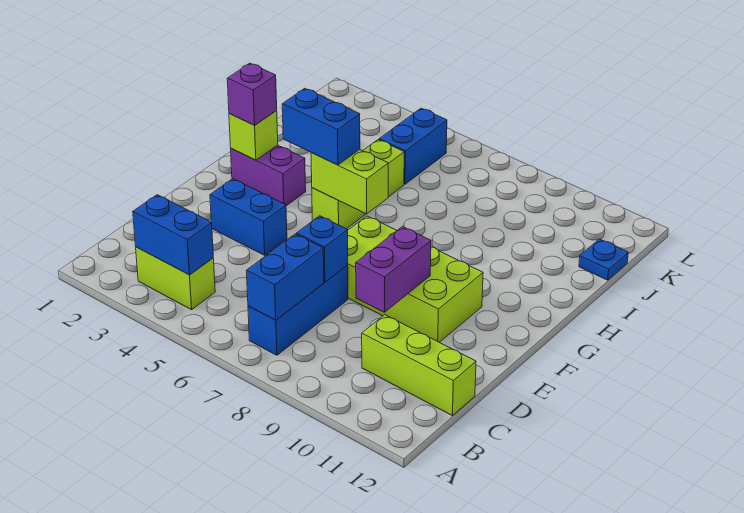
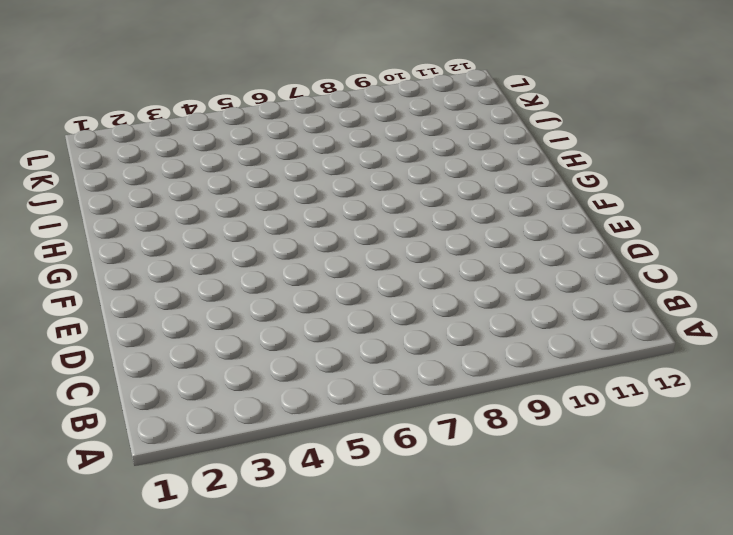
none -> lime 1x2 brick [136,247,215,310]
none -> blue 1x3 brick [248,265,348,355]
none -> lime 1x3 brick [362,315,476,415]

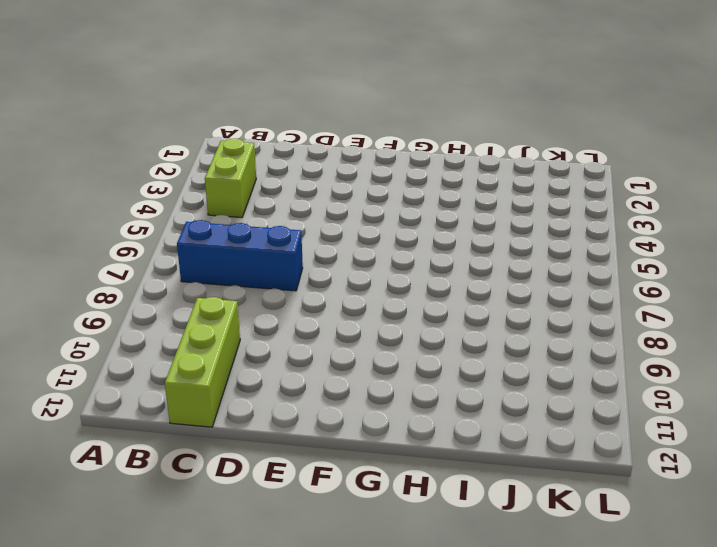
none -> blue 1x2 brick [210,179,287,255]
none -> lime 2x4 brick [348,216,483,342]
none -> purple 1x2 brick [231,145,306,206]

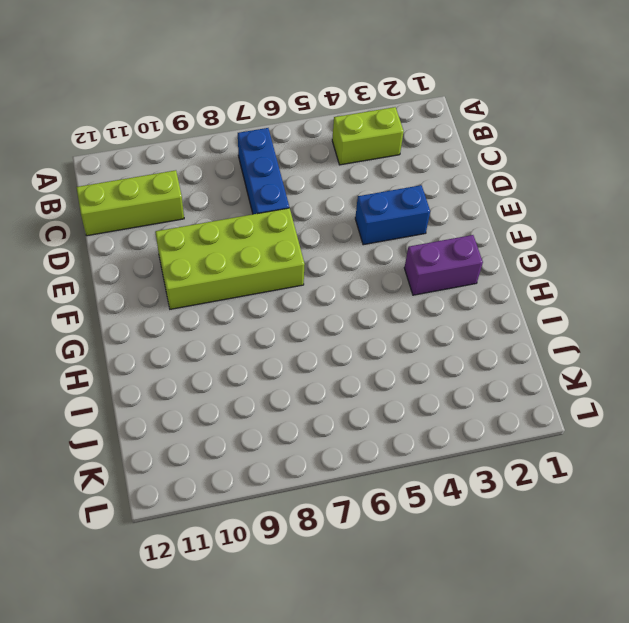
none -> lime 1x3 brick [312,140,404,229]
none -> blue 1x2 brick [379,108,447,184]
none -> blue 1x1 plate [579,239,628,280]

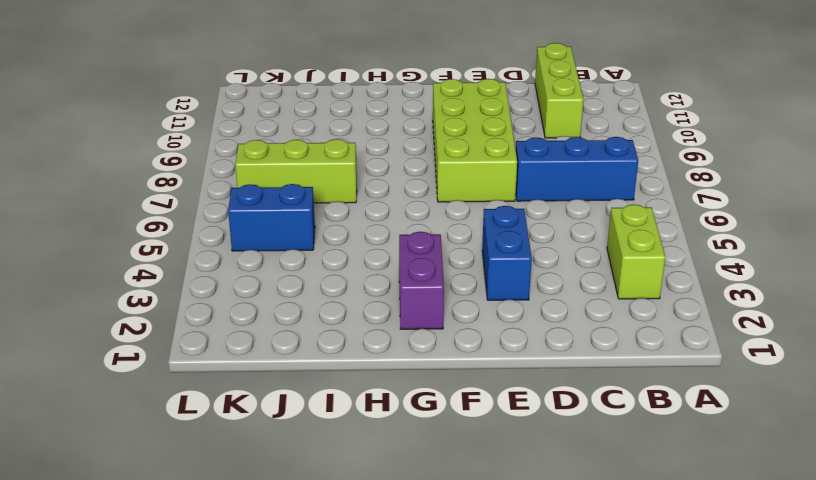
lime 1x3 brick [235,139,357,203] -> lime 1x3 brick moved to [312,140,404,229]
none -> blue 1x1 plate [579,239,628,280]
none -> blue 1x2 brick [133,195,213,275]
none -> blue 1x2 brick [247,234,324,320]

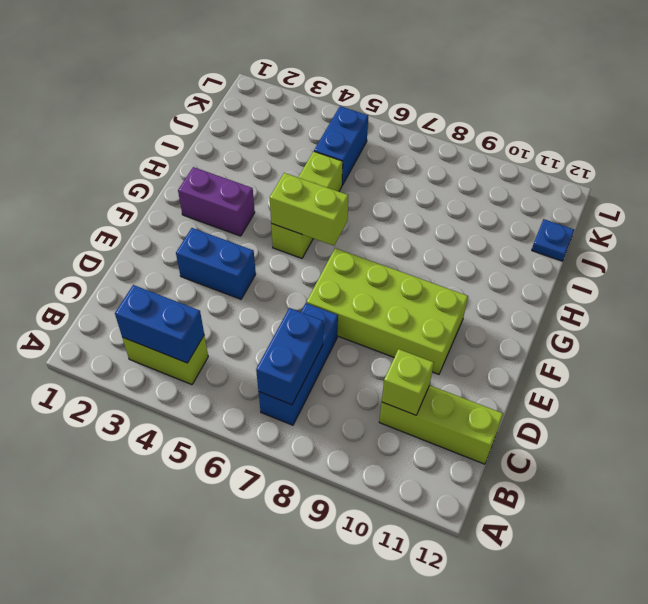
lime 1x1 brick [382,349,434,415] -> lime 1x1 brick moved to [229,111,278,160]
none -> blue 1x1 brick [297,216,348,282]
none -> purple 1x2 brick [356,227,431,312]
none -> purple 1x1 brick [227,63,277,125]

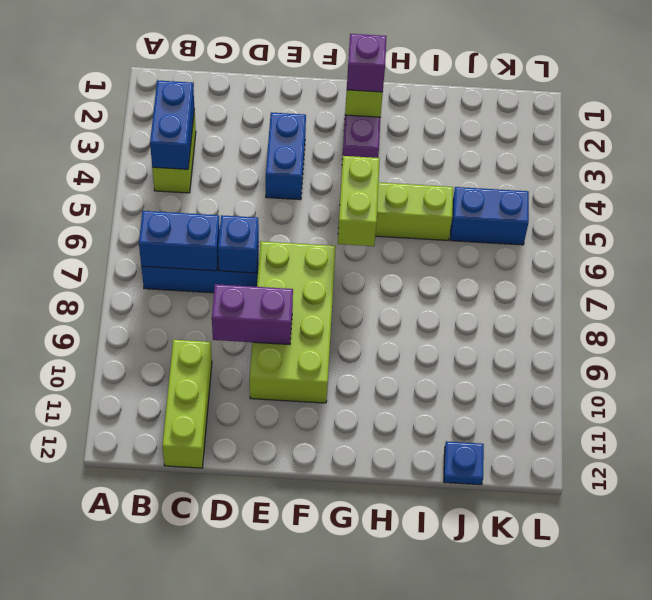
none -> blue 1x2 brick [282,88,360,165]

